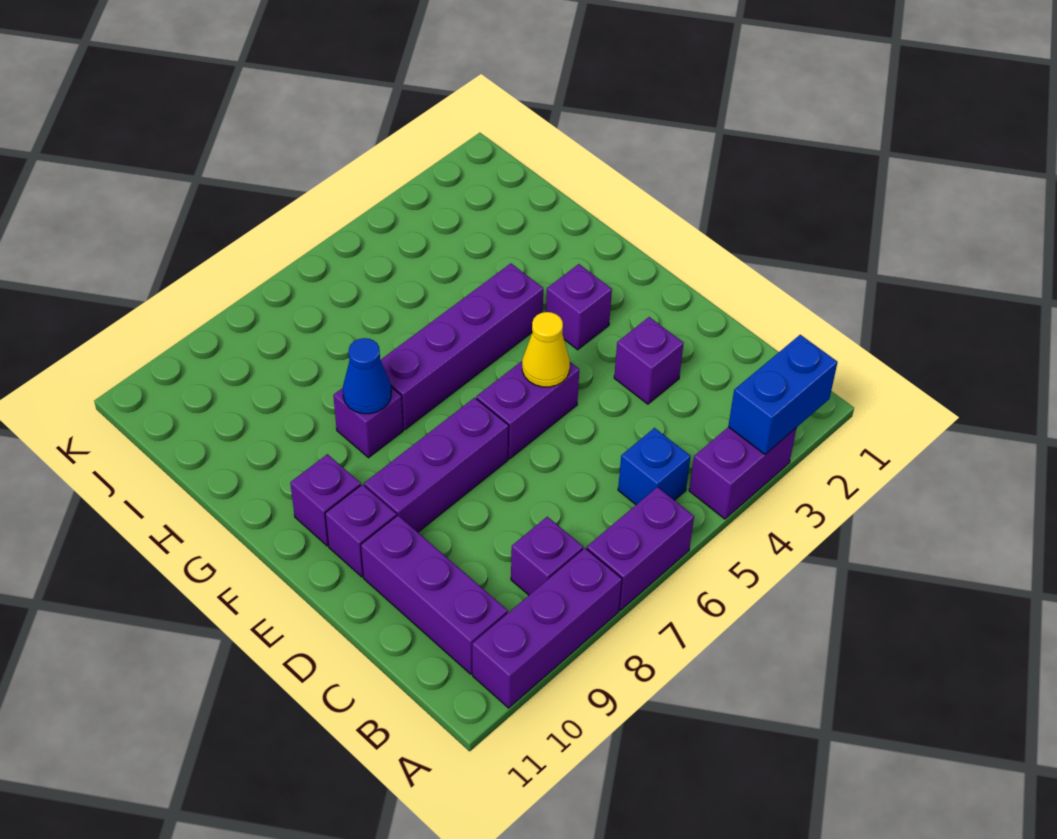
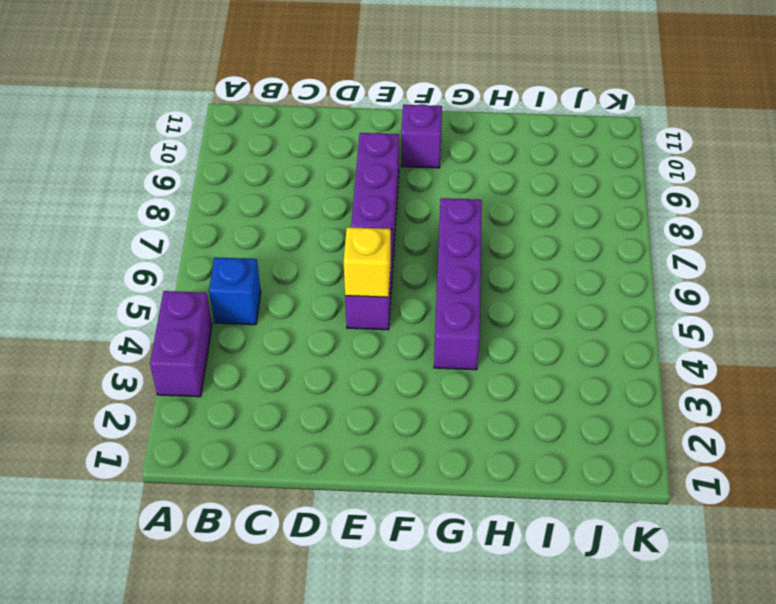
yellow 1x1 brick [344,227,391,297] -> yellow 1x1 cone [522,312,570,387]
none -> purple 1x2 brick [587,487,694,610]
none -> purple 1x3 brick [472,548,622,708]
none -> purple 1x1 brick [511,517,583,595]

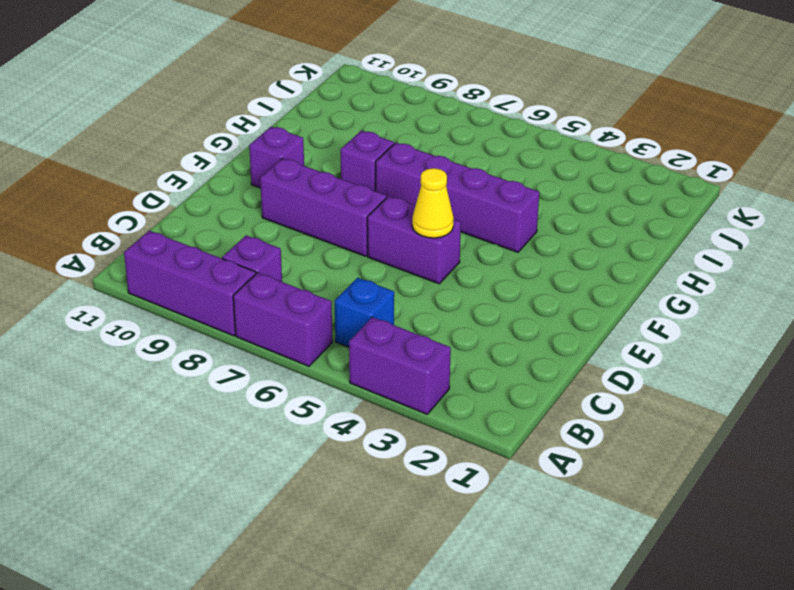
none -> purple 1x3 brick [361,515,508,674]
none -> purple 1x1 brick [614,317,684,404]
none -> purple 1x1 brick [325,484,396,577]

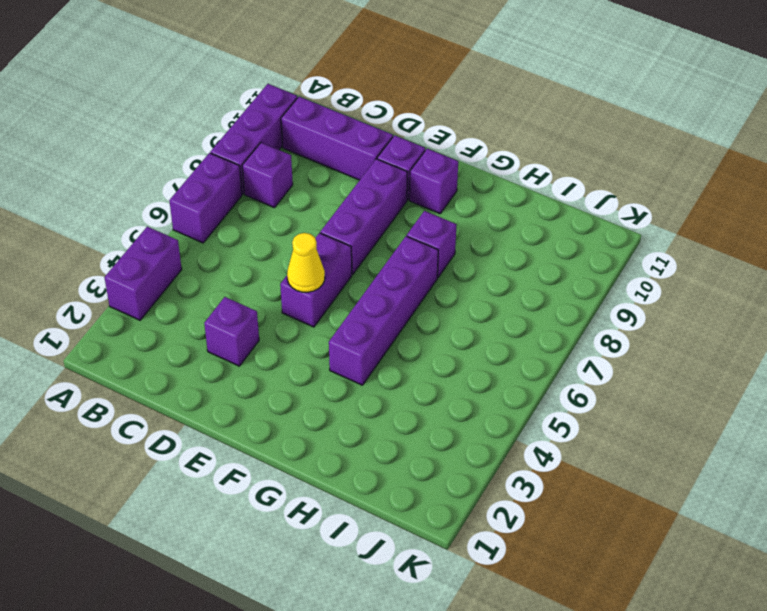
none -> blue 1x1 brick [618,428,690,505]
none -> purple 1x1 brick [546,264,612,350]
none -> blue 1x2 brick [728,335,838,454]

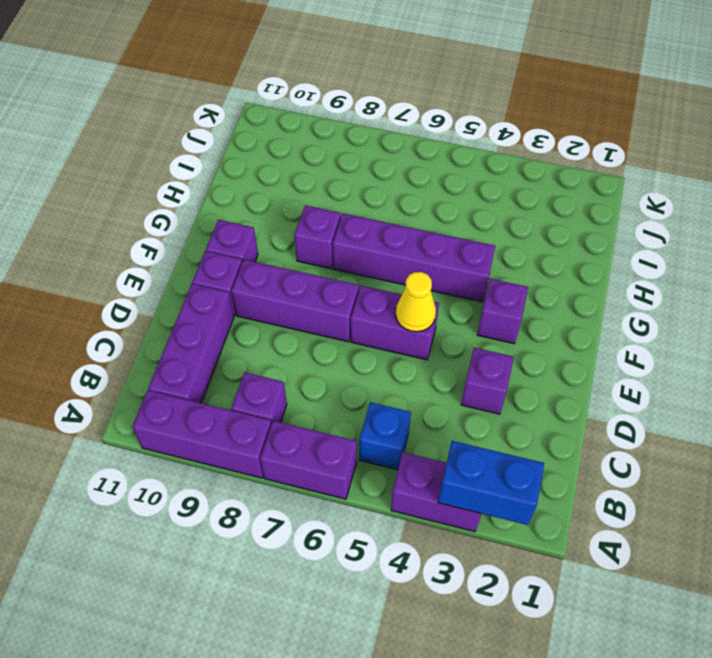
none -> blue 1x1 cone [343,338,391,414]

